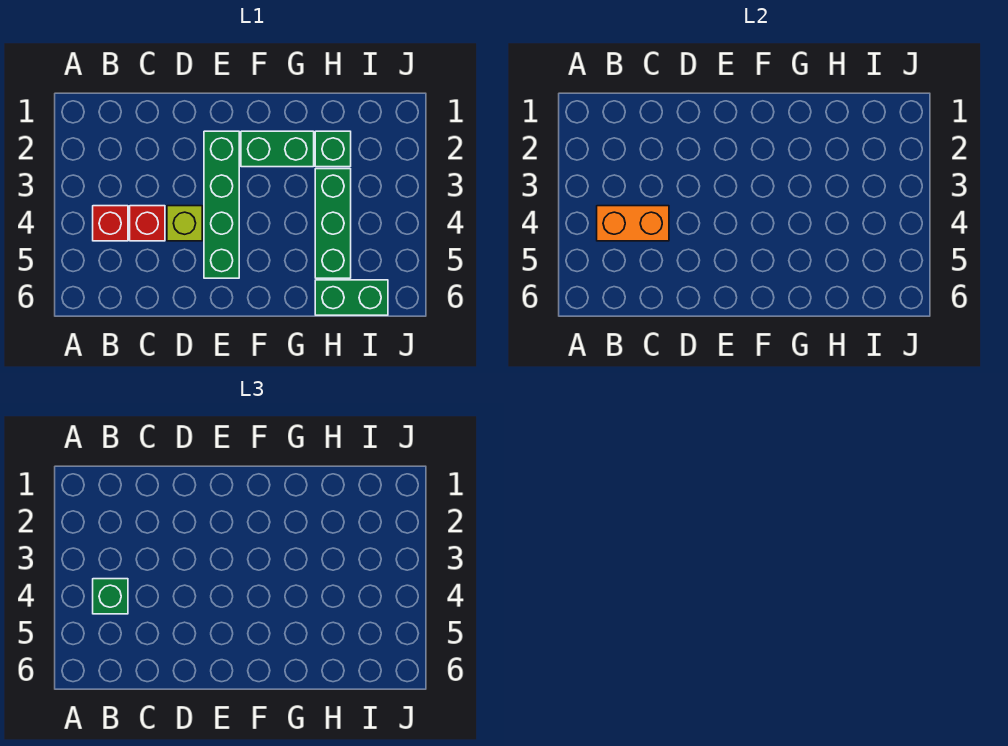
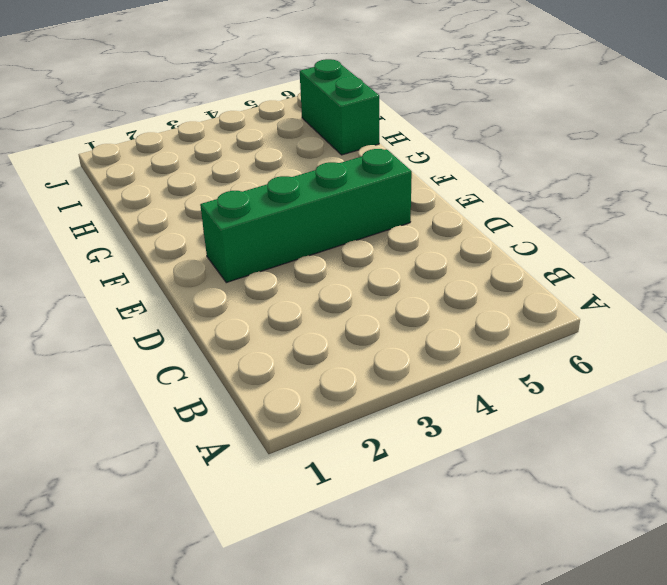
none -> red 1x1 brick [93,206,128,241]
none -> red 1x1 brick [130,206,165,241]

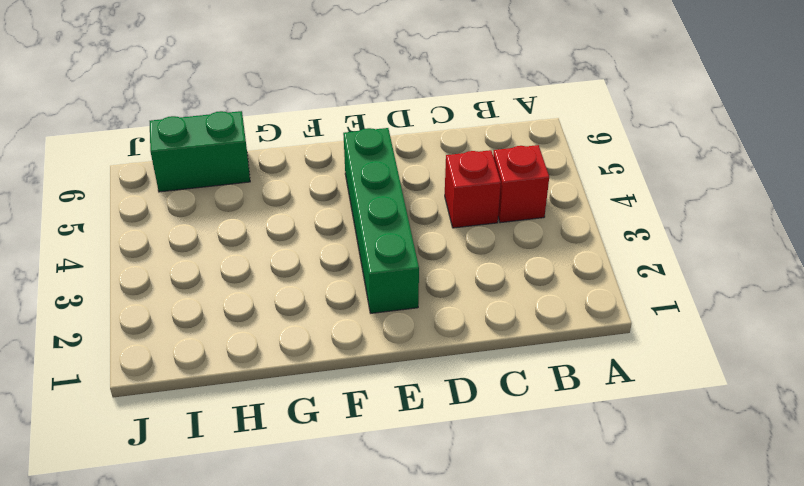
none -> lime 1x1 brick [167,206,202,241]
none -> green 1x2 brick [241,131,314,167]

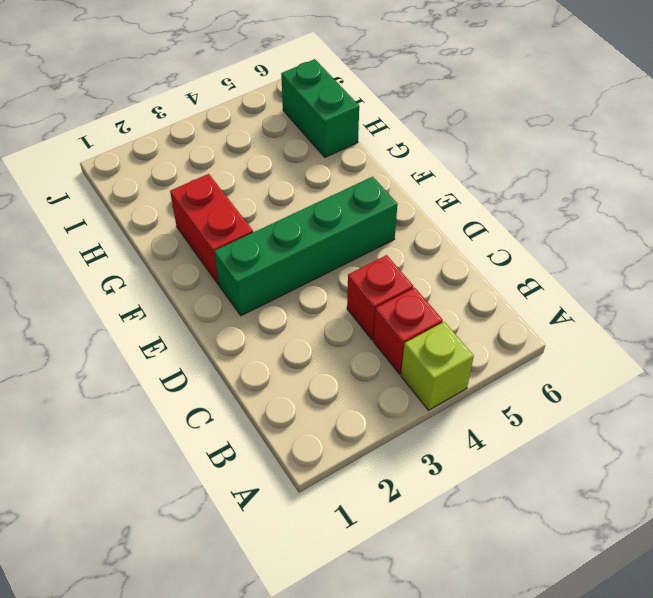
lime 1x1 brick [401,322,474,410] -> lime 1x1 brick moved to [167,206,202,241]
red 1x2 brick [170,174,253,284] -> green 1x2 brick [241,131,314,167]
none -> green 1x1 brick [315,131,351,167]
none -> green 1x3 brick [315,169,351,278]

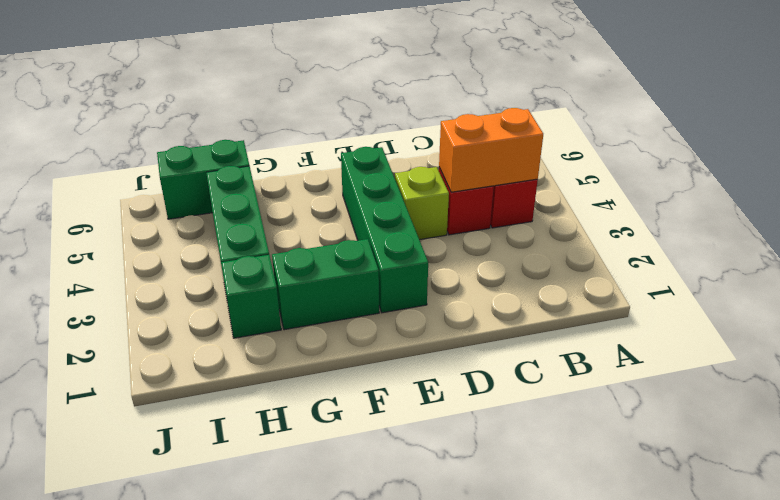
none -> green 1x1 brick [93,579,128,614]

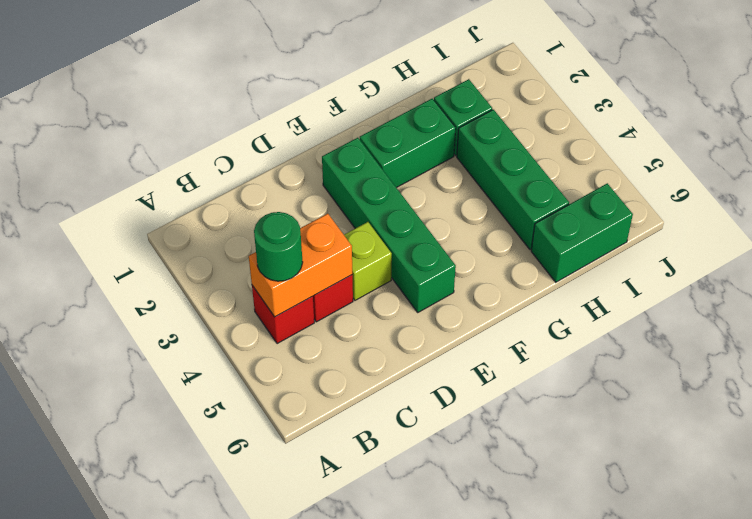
green 1x1 round brick [254,212,303,281] -> green 1x1 brick [93,579,128,614]

